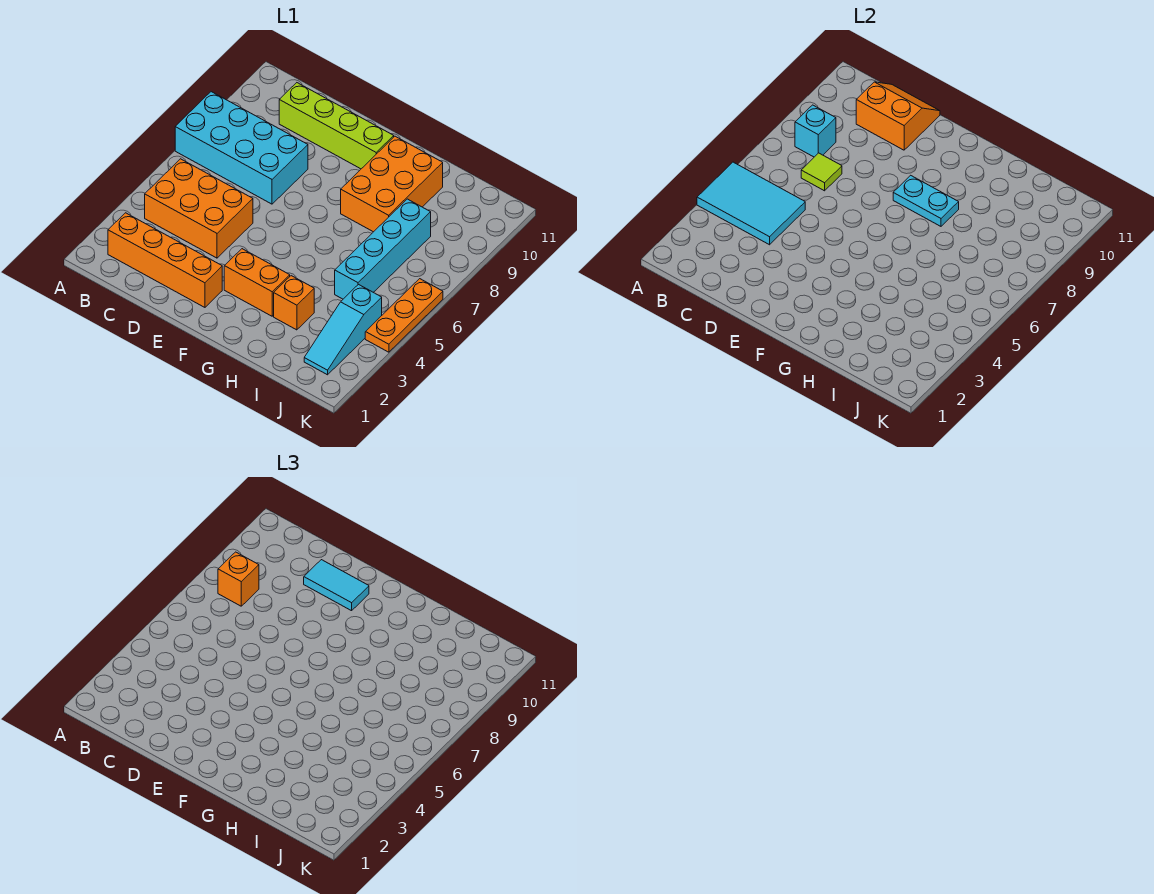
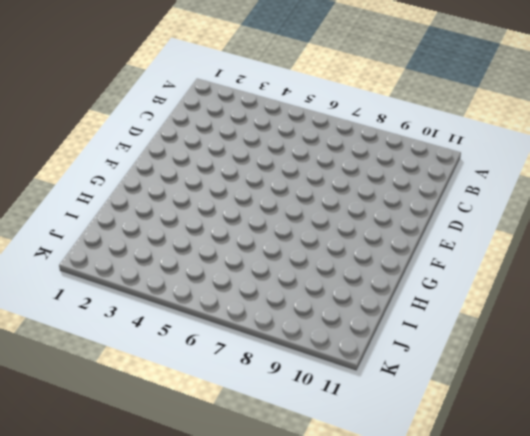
none -> cyan 2x4 brick [175,92,308,204]
none -> orange 1x4 brick [108,213,222,307]
none -> orange 2x3 brick [145,159,253,258]

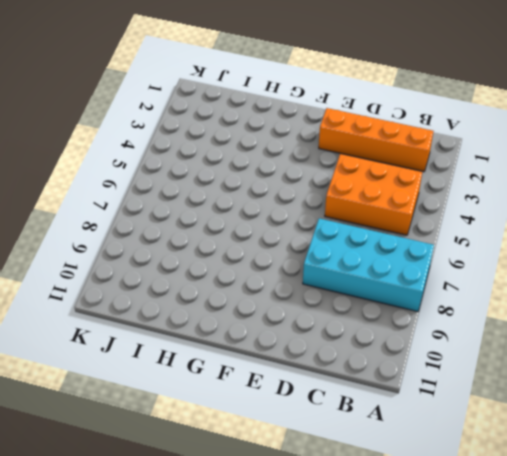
none -> lime 1x4 brick [279,83,394,169]
none -> orange 1x2 brick [224,249,290,316]
none -> orange 2x3 brick [341,136,443,232]

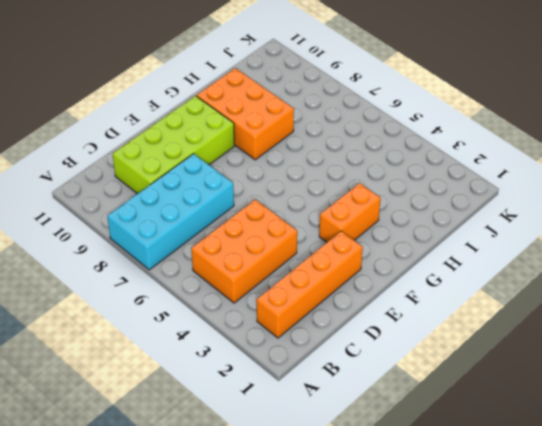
lime 2x4 brick [113,96,234,194] -> lime 1x4 brick [279,83,394,169]
none -> orange 1x1 brick [274,276,314,330]
none -> cyan 1x4 brick [335,199,431,299]
none -> cyan 1x3 slope [304,285,382,375]

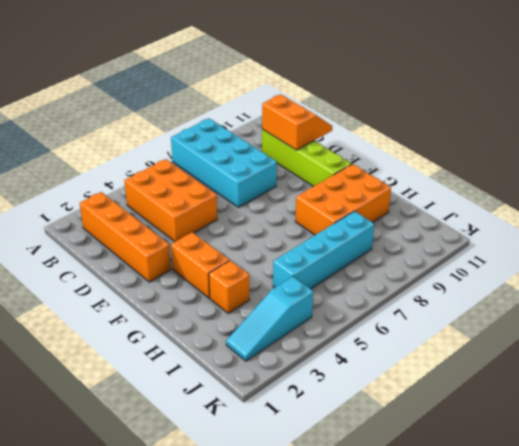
none -> orange 1x3 plate [365,279,443,352]
none -> cyan 2x3 tile [697,162,805,245]
none -> cyan 1x1 brick [795,105,836,157]

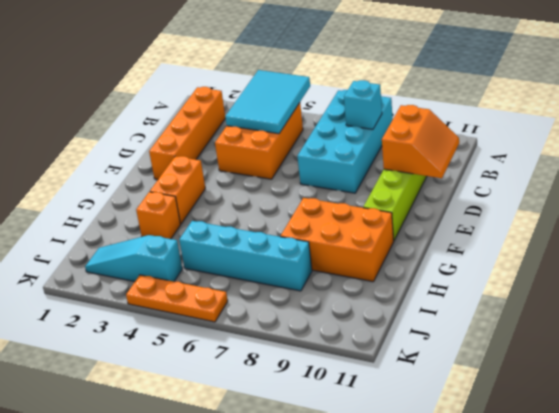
none -> lime 1x1 tile [801,153,842,191]
none -> cyan 1x2 plate [893,175,959,226]
none -> orange 1x1 brick [218,552,259,606]

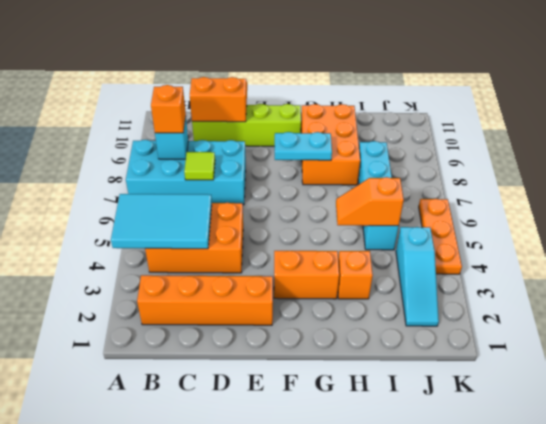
orange 1x2 slope [336,177,404,226] -> none
none -> cyan 1x2 tile [304,560,369,611]

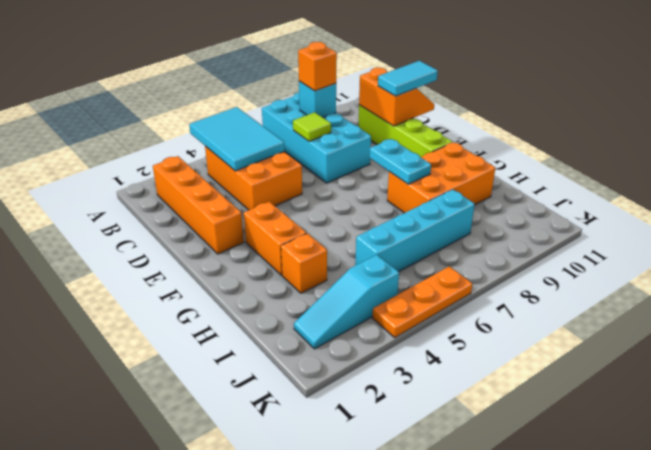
cyan 1x2 tile [378,61,438,96] -> cyan 1x2 tile turned to [304,560,369,611]

